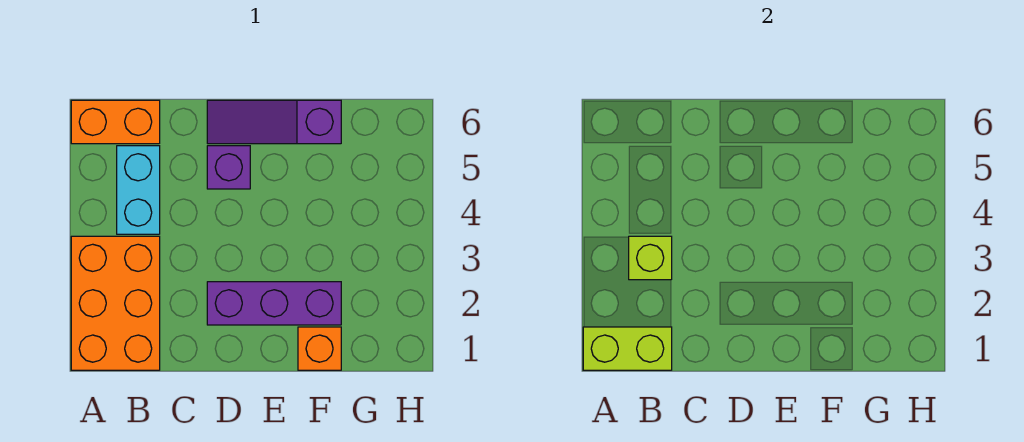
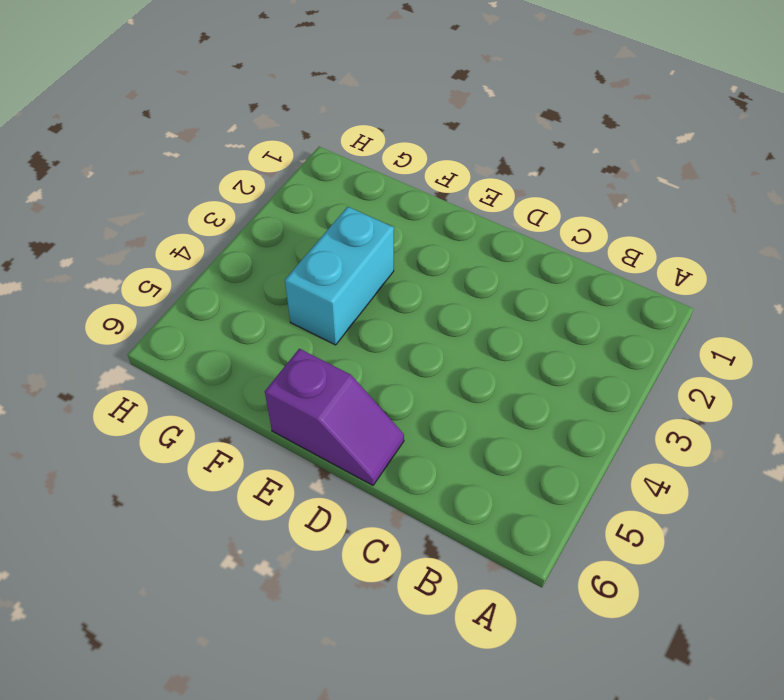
purple 1x2 slope [265,349,404,485] -> purple 1x3 slope [207,100,341,144]
cyan 1x2 brick [285,207,394,345] -> cyan 1x2 brick moved to [117,146,160,234]
none -> orange 2x3 brick [71,236,160,370]
none -> orange 1x2 brick [71,100,160,144]

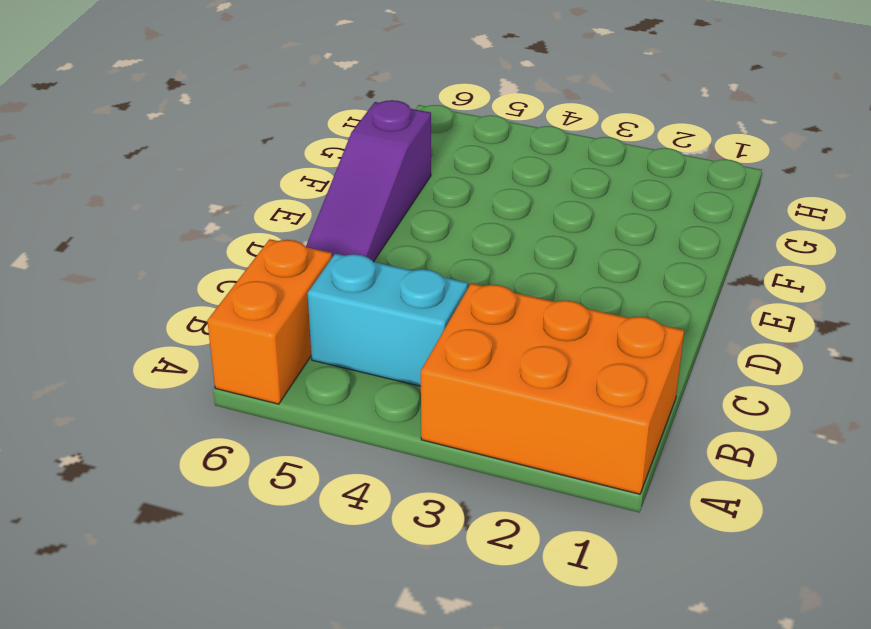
none -> purple 1x3 brick [207,282,341,325]
none -> purple 1x1 brick [207,146,250,189]

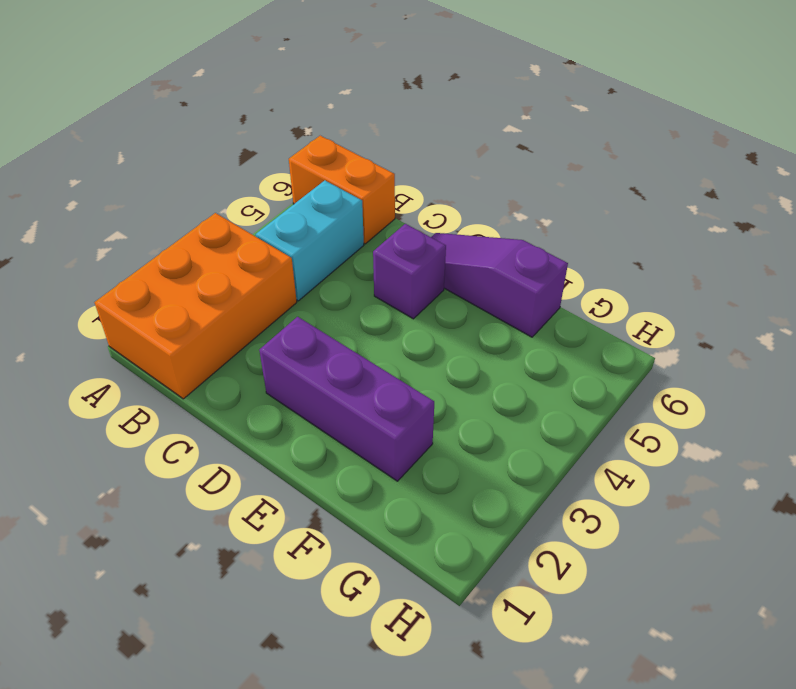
none -> orange 1x1 brick [298,327,341,370]
none -> lime 1x2 brick [583,327,672,370]

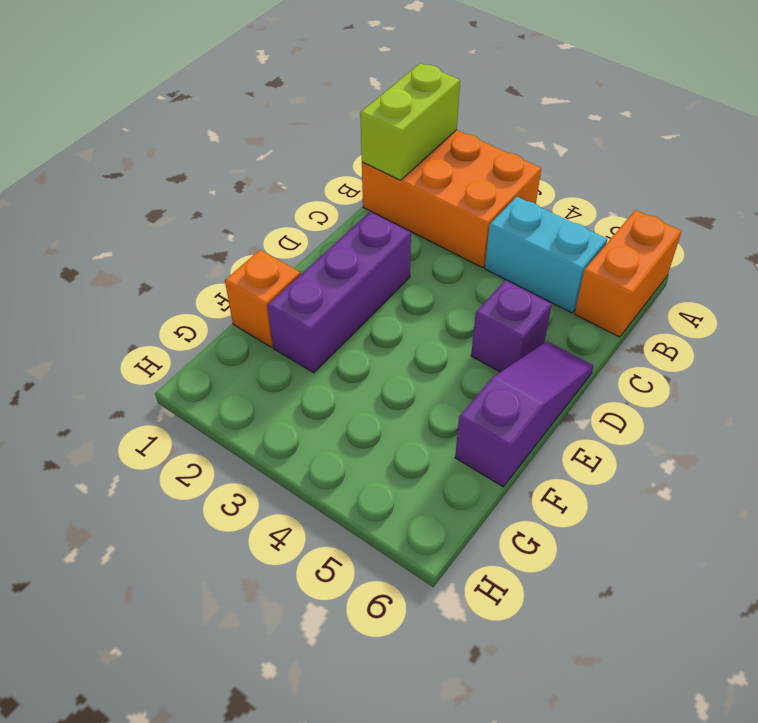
none -> lime 1x1 brick [629,236,672,280]

